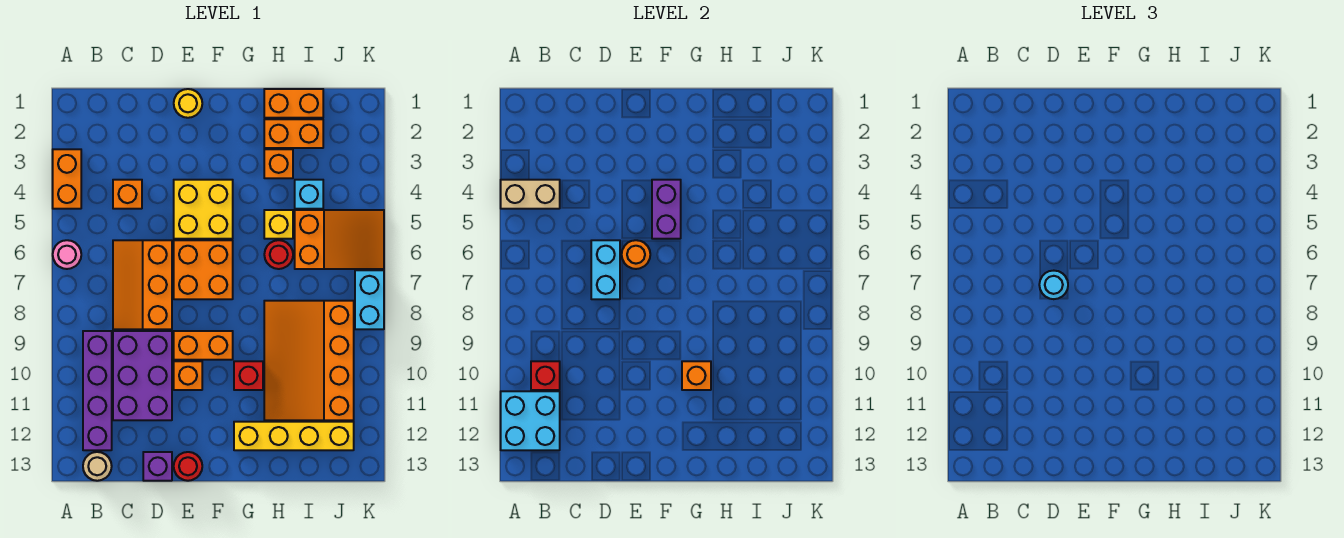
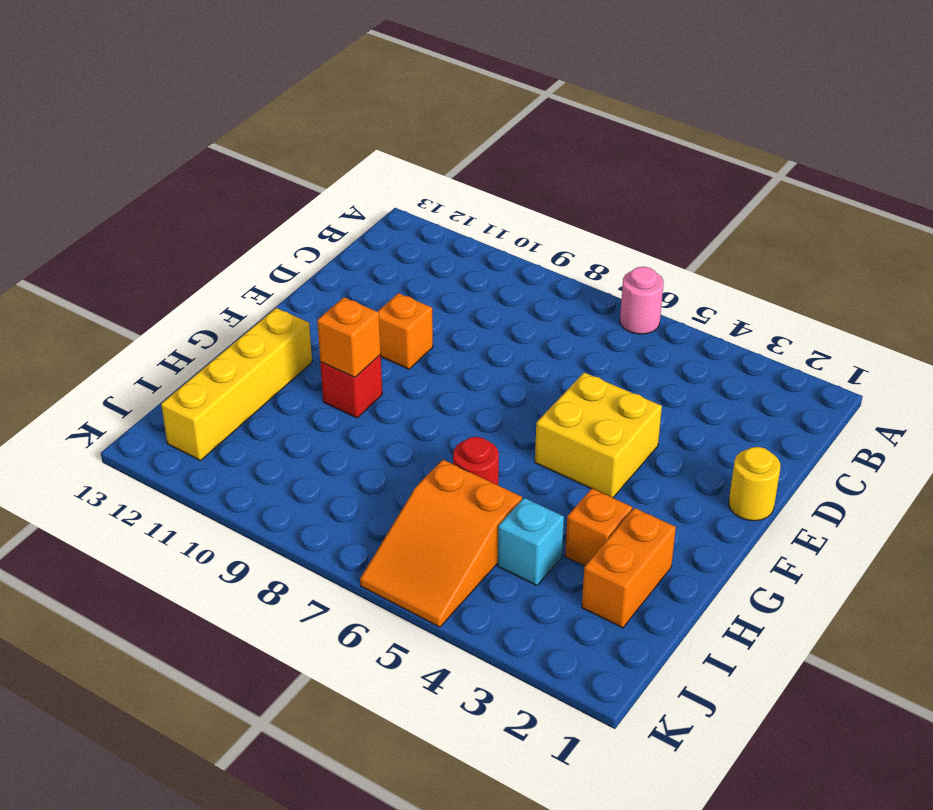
none -> orange 1x2 brick [53,149,81,209]
none -> purple 1x4 brick [83,331,112,450]
none -> tan 1x1 round brick [83,452,112,481]
none -> orange 1x1 brick [113,180,142,209]

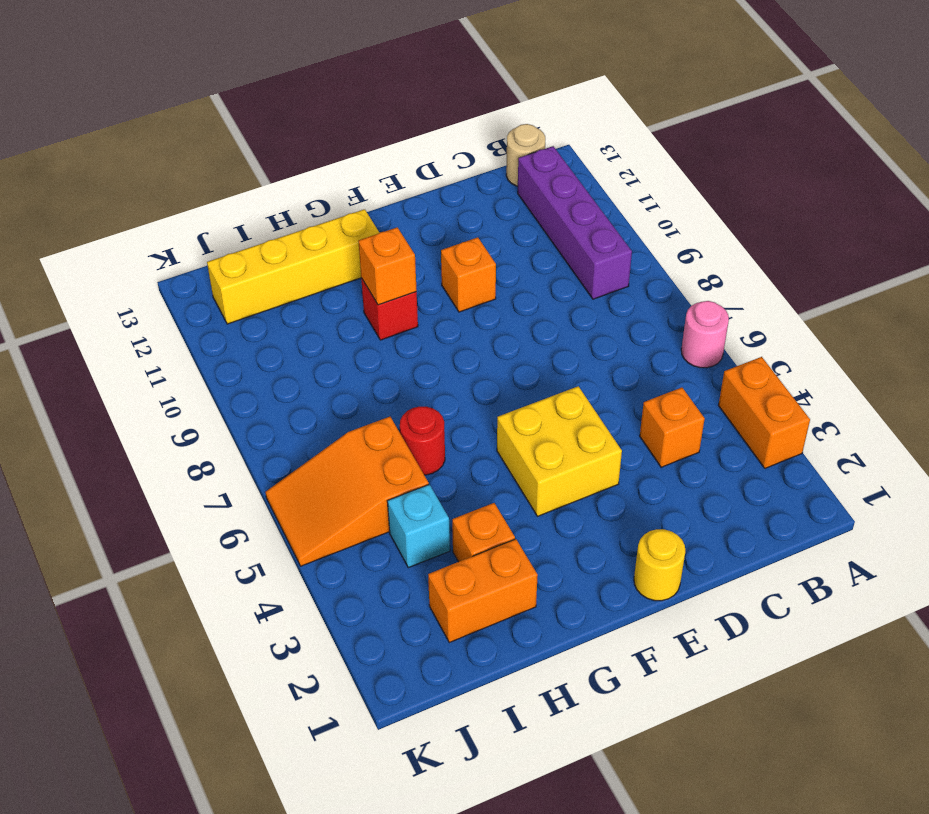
none -> orange 2x3 slope [113,240,172,329]
none -> purple 2x3 brick [113,331,172,420]
none -> purple 1x1 brick [143,452,172,481]
none -> orange 2x2 brick [174,240,233,299]

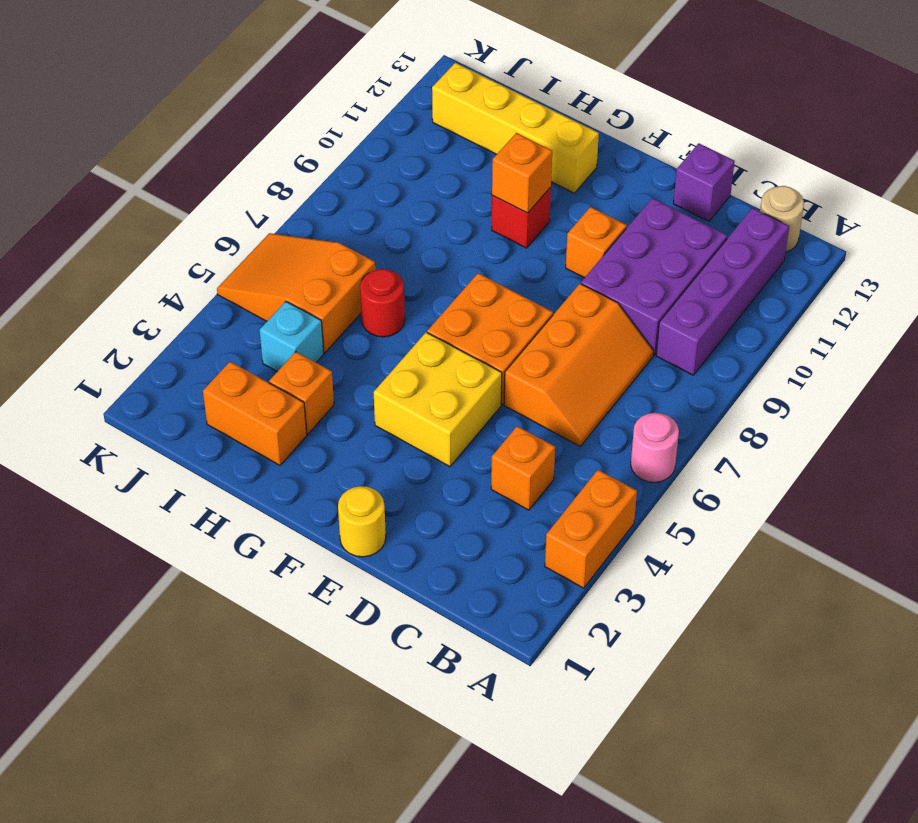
none -> orange 1x2 brick [174,331,233,360]
none -> red 1x1 round brick [174,452,202,481]
none -> orange 1x2 brick [264,89,323,118]
none -> yellow 1x1 brick [264,210,293,239]

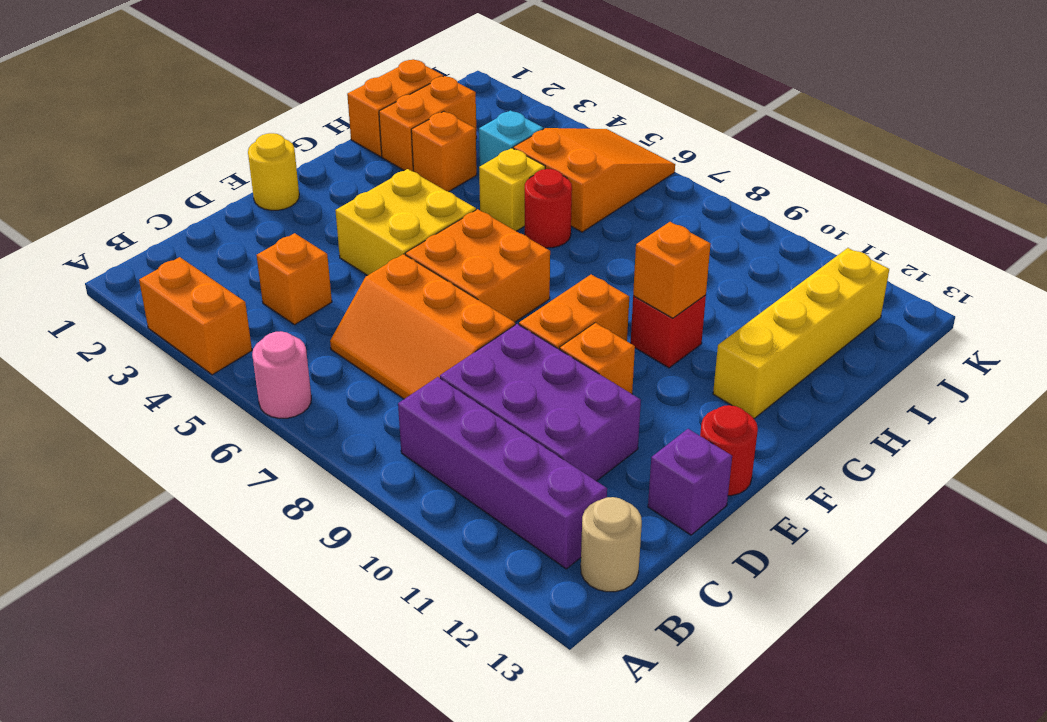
none -> orange 3x4 slope [264,301,354,420]
none -> cyan 1x2 brick [355,270,384,329]
none -> tan 1x2 brick [501,180,560,209]
none -> cyan 2x2 brick [501,391,560,450]

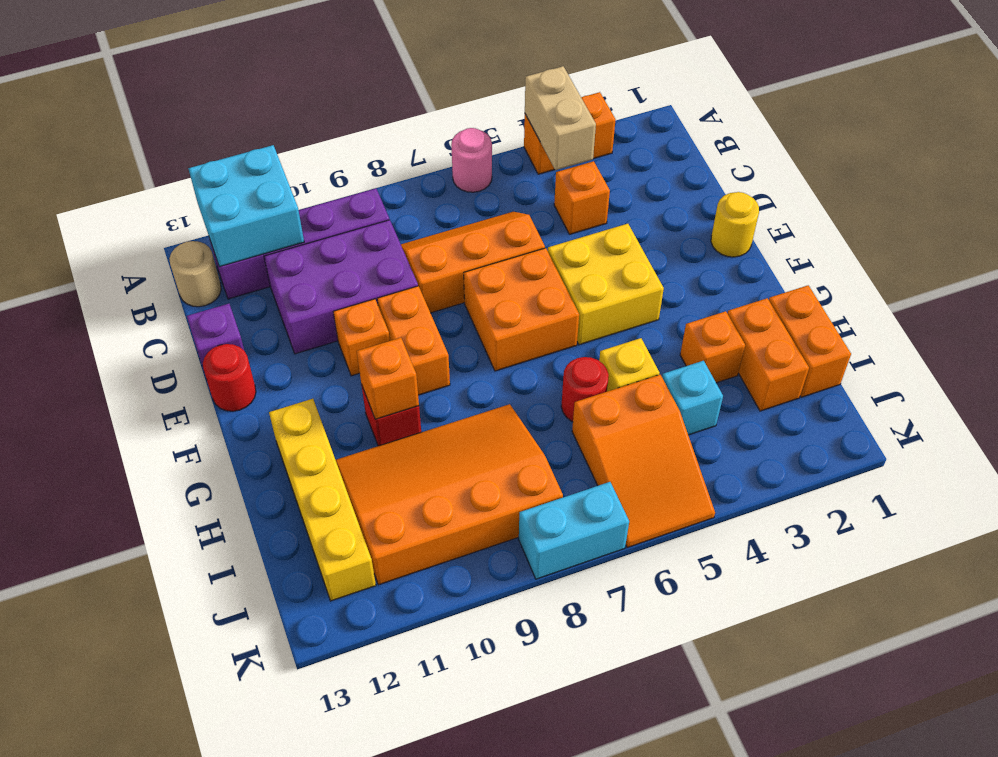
none -> red 1x1 brick [531,361,560,390]
none -> cyan 1x2 brick [591,240,620,299]
none -> orange 1x1 round brick [622,240,650,269]
none -> purple 1x2 brick [652,180,681,239]

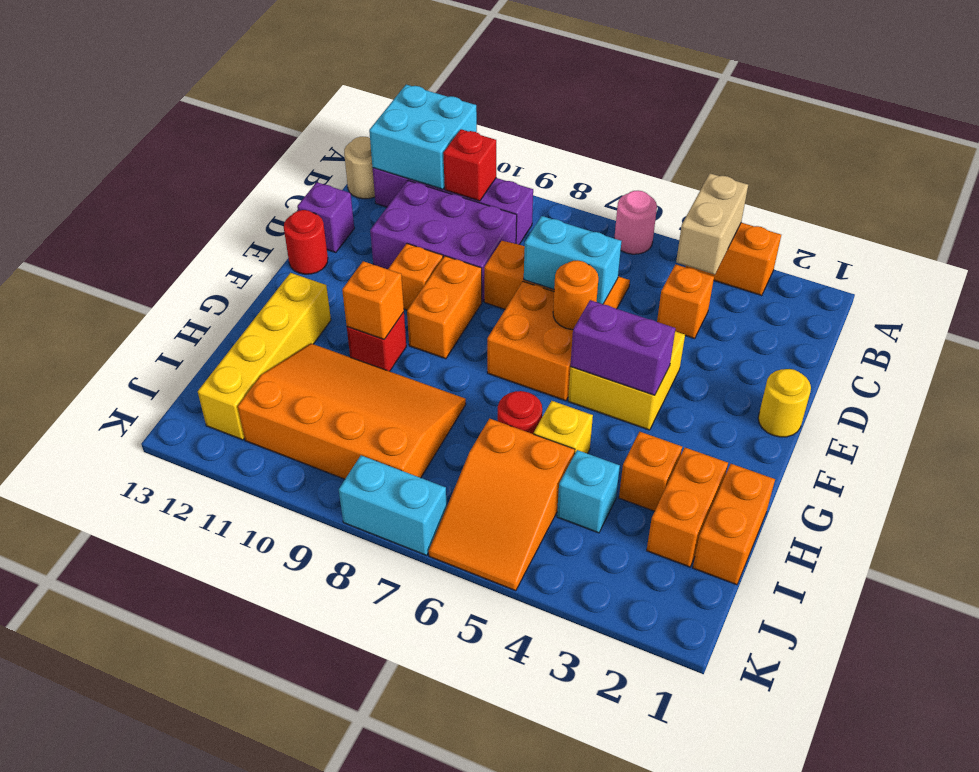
none -> cyan 1x1 round brick [1039,271,1068,299]

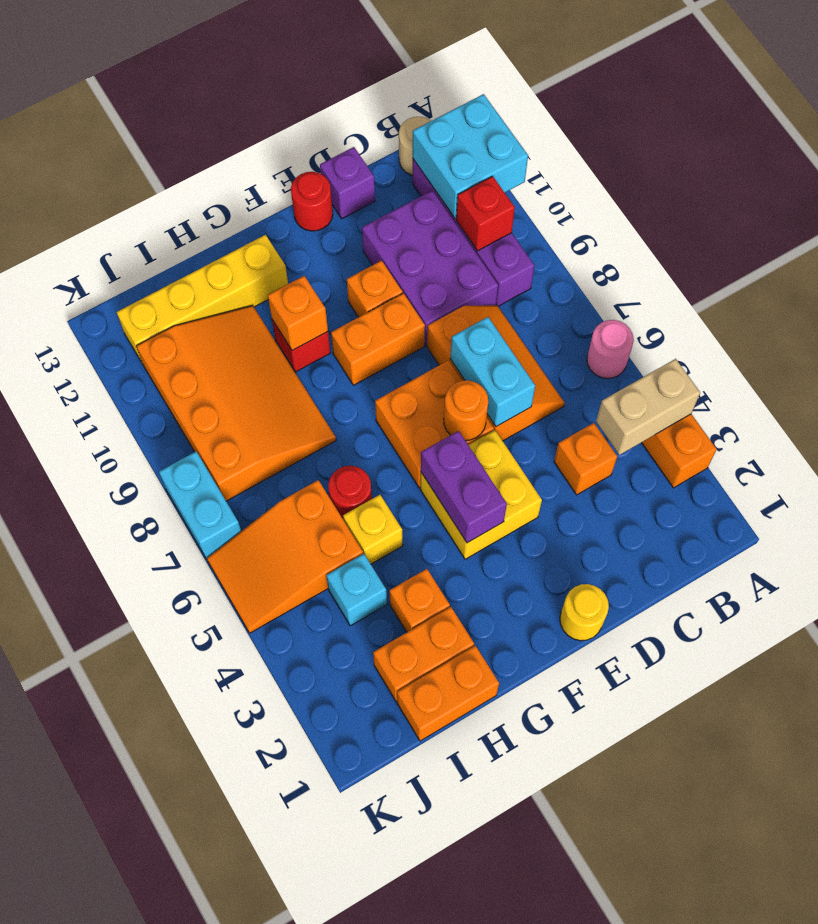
none -> cyan 1x1 round brick [1039,271,1068,299]

